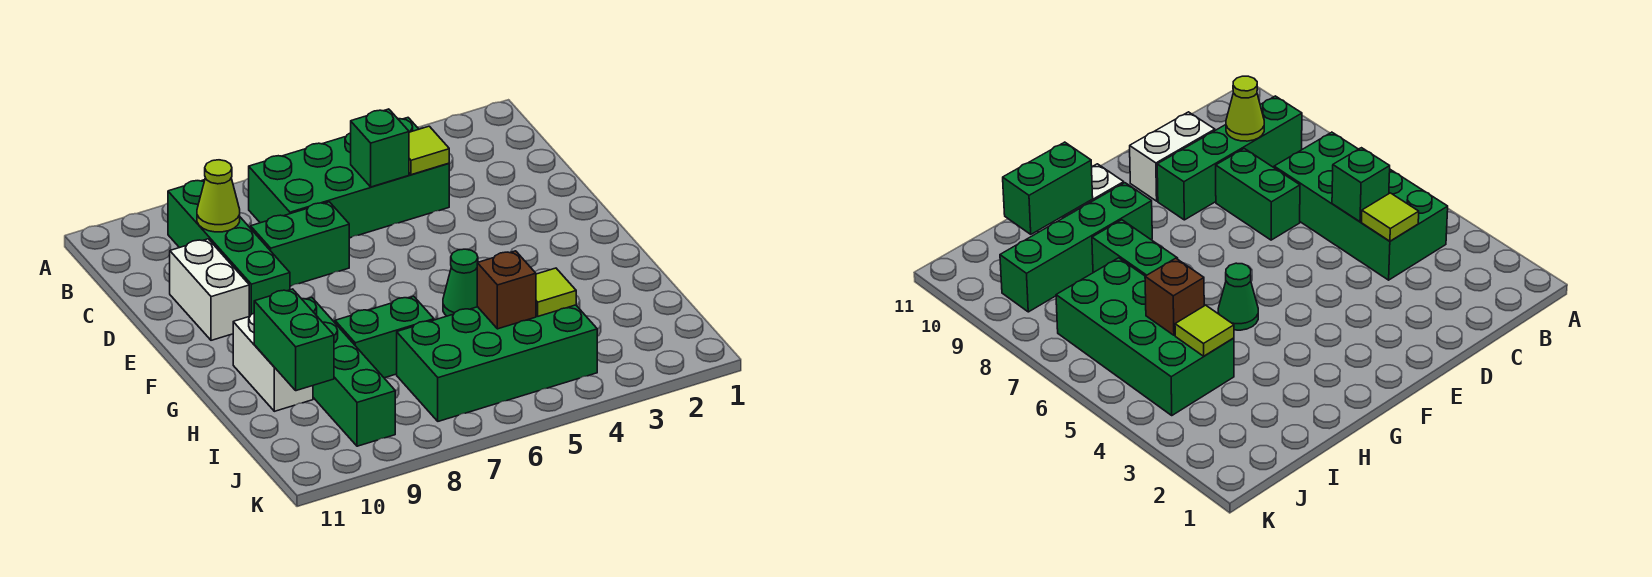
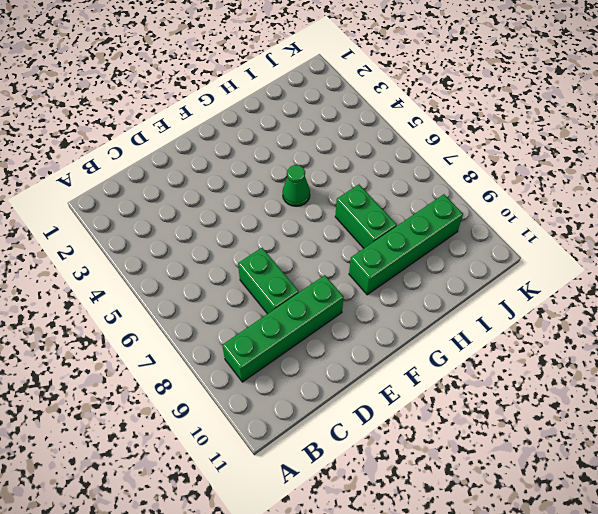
none -> green 2x4 brick [249,118,449,238]
none -> white 1x2 brick [170,239,249,340]
none -> white 1x2 brick [233,313,313,411]

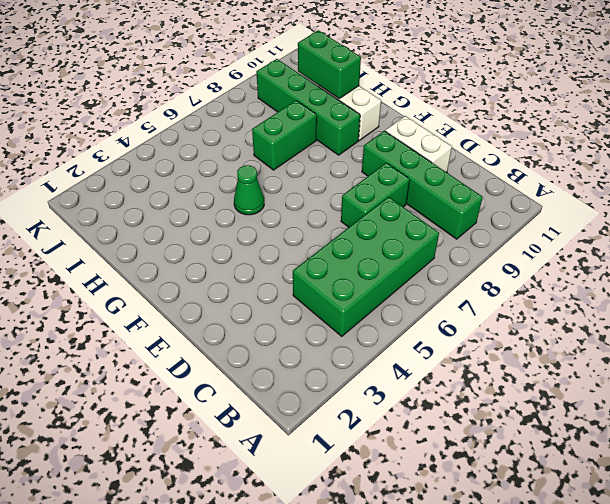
none -> green 2x4 brick [397,305,597,421]
none -> lime 1x1 tile [409,126,449,175]
none -> green 1x1 brick [351,109,409,187]

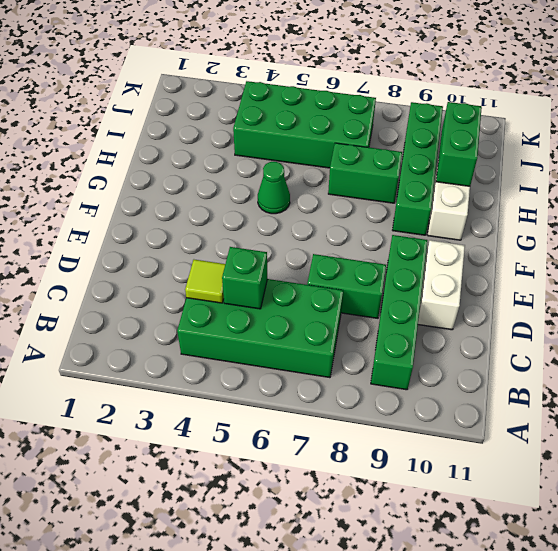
none -> lime 1x1 cone [197,160,240,232]
none -> lime 1x1 tile [536,268,576,316]
none -> brown 1x1 brick [477,251,536,329]

